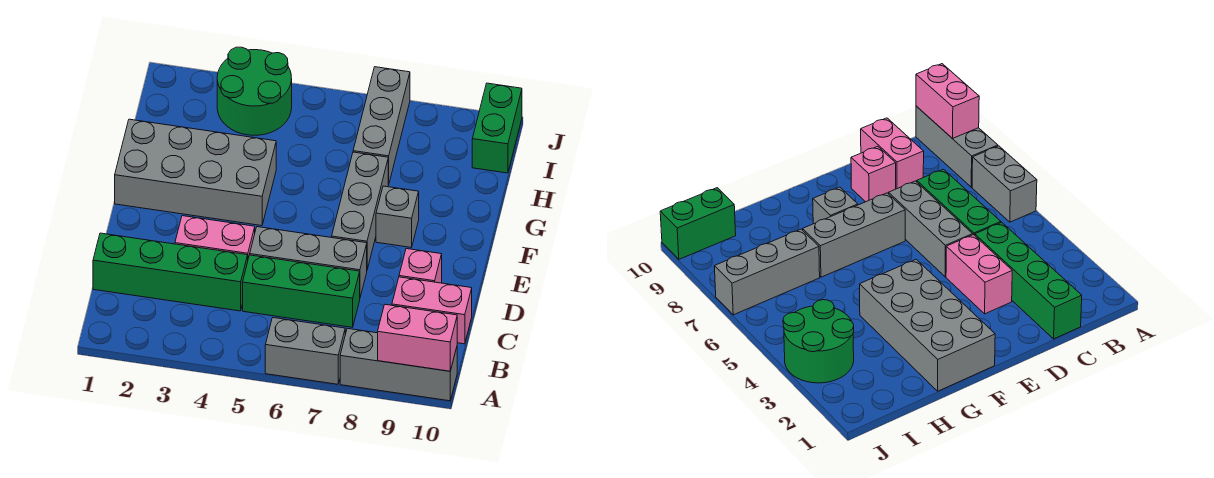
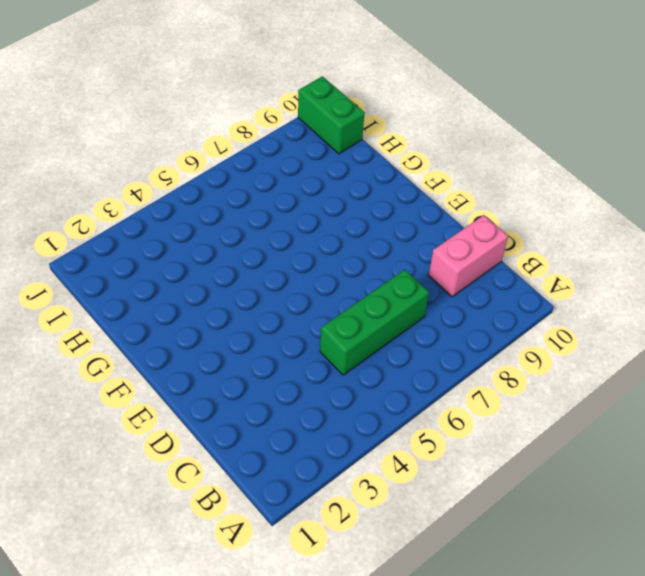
none -> grey 1x2 brick [265,318,345,384]
none -> grey 1x3 brick [340,328,457,401]
none -> green 1x4 brick [93,233,248,311]

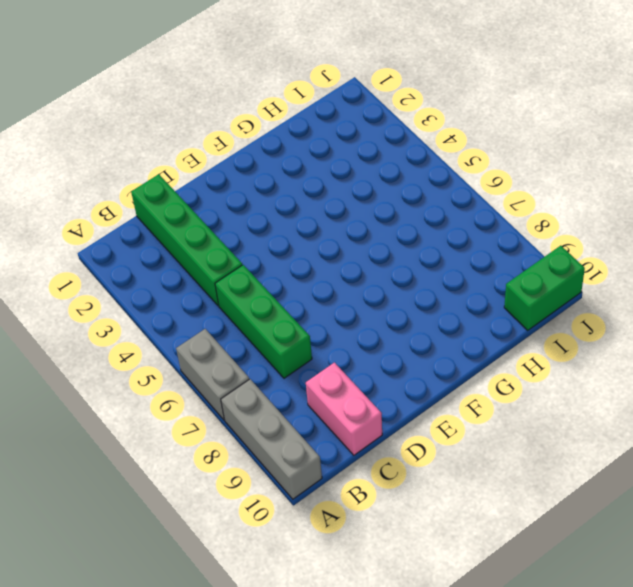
none -> pink 1x2 brick [175,216,255,258]
none -> grey 1x3 brick [250,227,367,297]
none -> pink 1x1 brick [399,249,442,283]

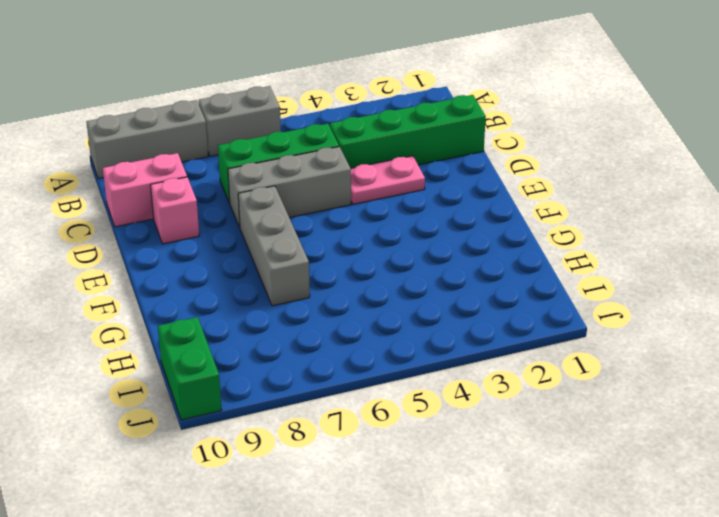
pink 1x2 plate [351,156,425,204] -> pink 1x2 brick [175,216,255,258]
none -> grey 2x4 brick [115,119,276,226]
none -> grey 1x1 brick [376,186,419,247]
none -> grey 1x3 brick [353,67,410,185]

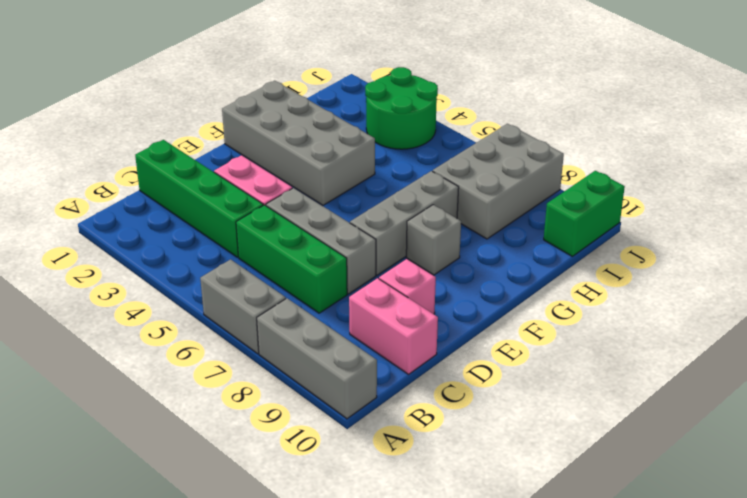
grey 2x3 brick [433,124,564,239] -> grey 1x3 brick [353,67,410,185]
none -> pink 1x2 brick [378,304,457,371]

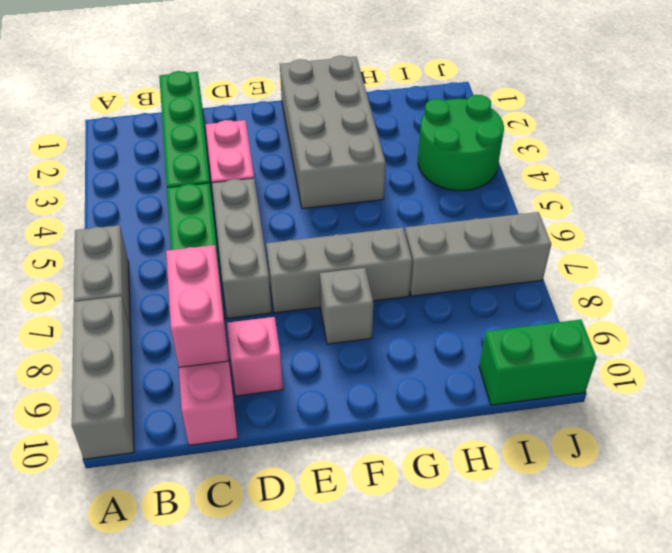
pink 1x2 brick [166,245,228,367] -> pink 1x2 brick moved to [378,304,457,371]

